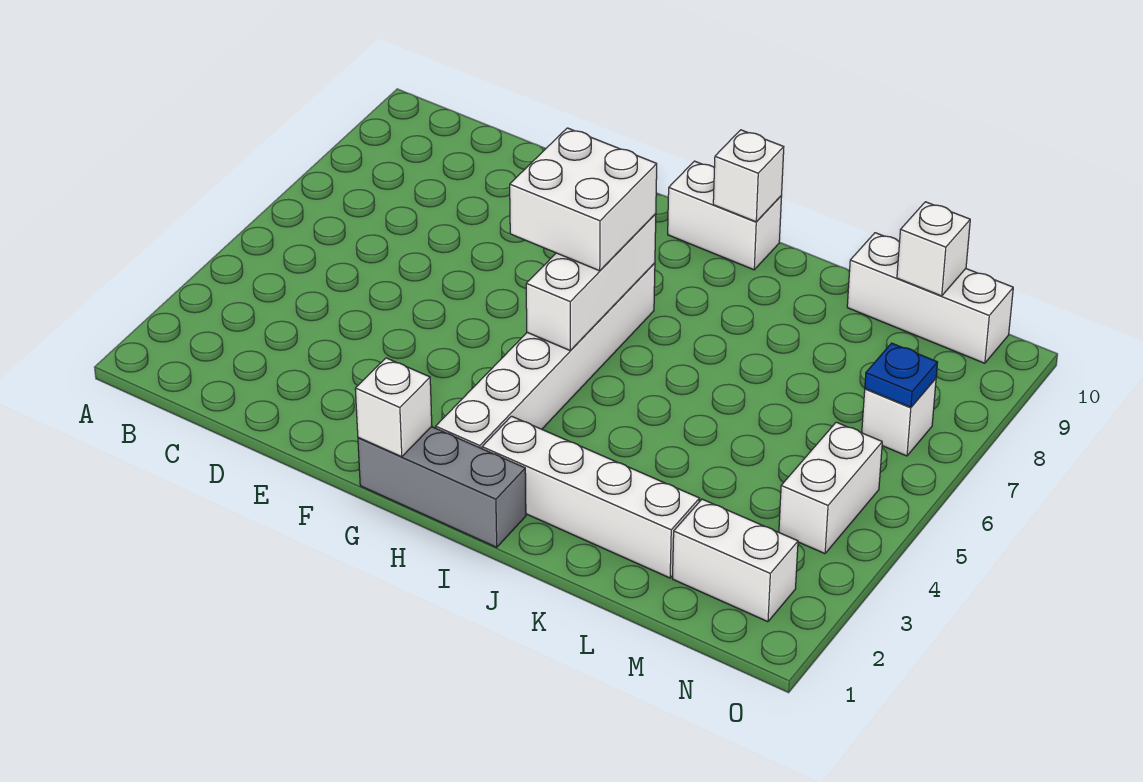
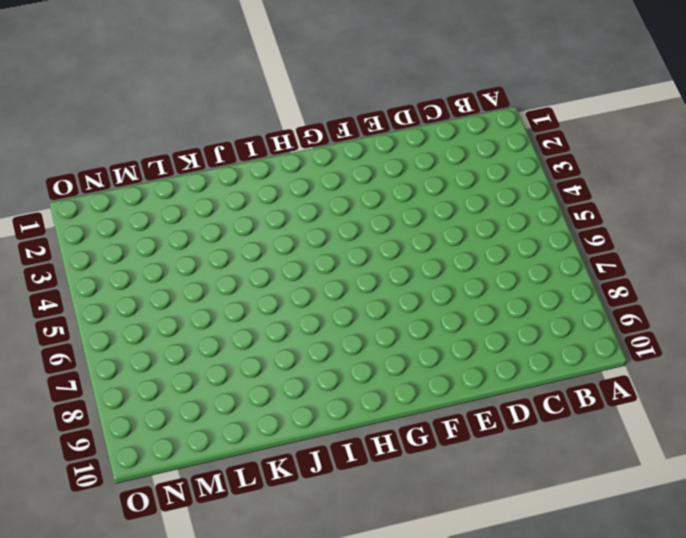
none -> grey 1x3 brick [358,427,526,547]
none -> white 1x6 brick [436,263,655,449]
none -> white 1x2 brick [668,161,782,270]

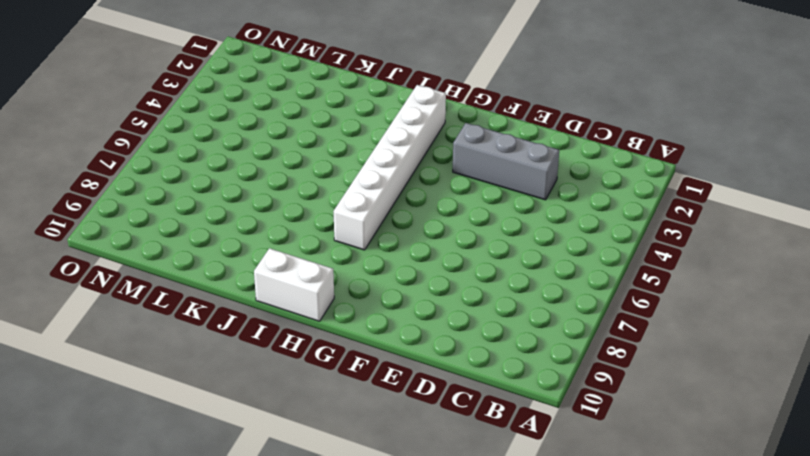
grey 1x3 brick [453,123,559,200] -> grey 1x3 brick moved to [358,427,526,547]
none -> white 1x4 brick [482,416,700,578]
none -> white 1x3 brick [847,233,1013,363]
none -> white 1x2 brick [673,499,798,622]

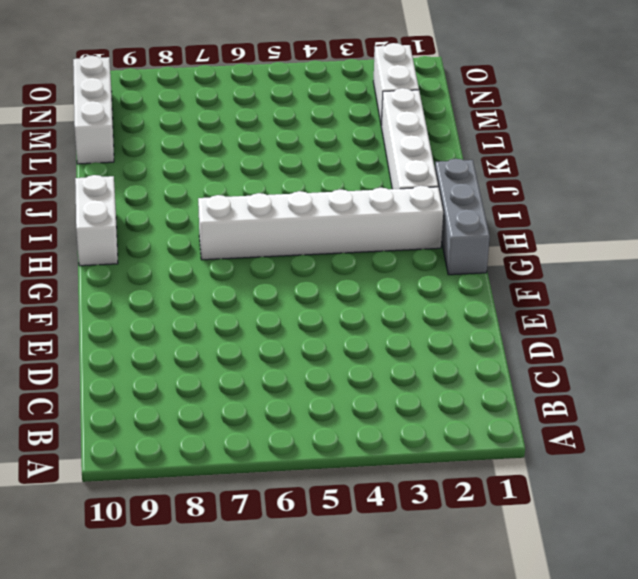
none -> white 1x2 brick [779,422,882,554]
none -> white 1x1 brick [862,379,936,456]
none -> white 1x1 brick [355,358,432,457]

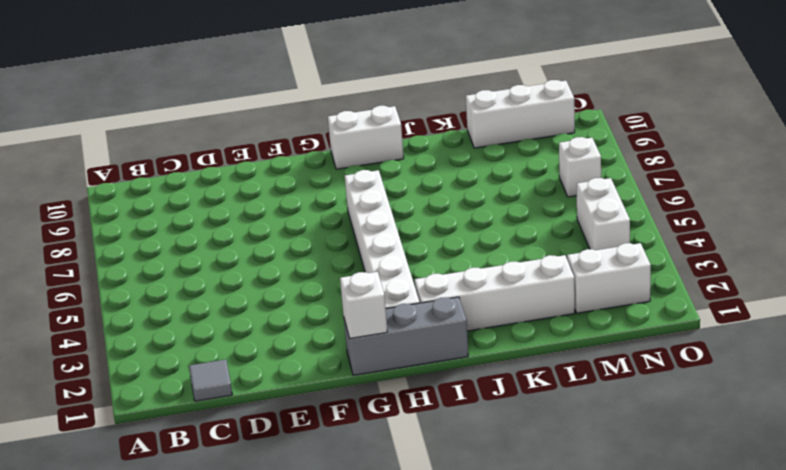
grey 1x1 tile [189,360,232,401] -> none
none -> white 1x3 brick [526,214,656,351]
none -> white 1x1 brick [713,130,784,222]
none -> white 1x1 brick [897,202,970,296]

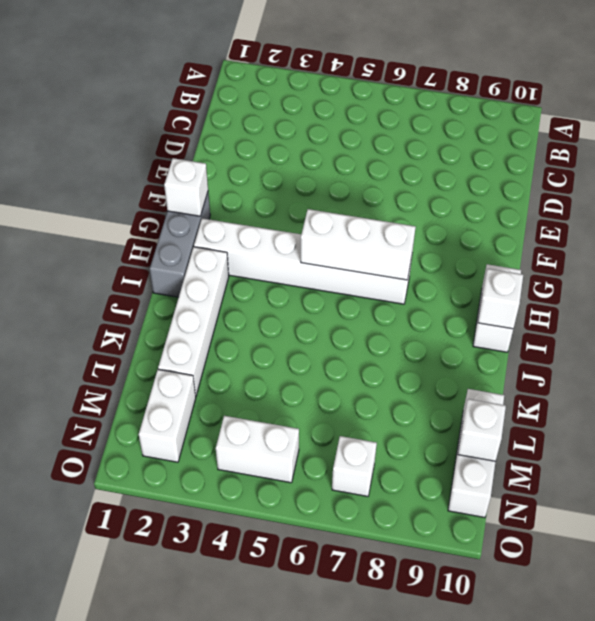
none -> blue 1x1 plate [865,343,938,407]
none -> white 2x2 brick [510,128,657,271]

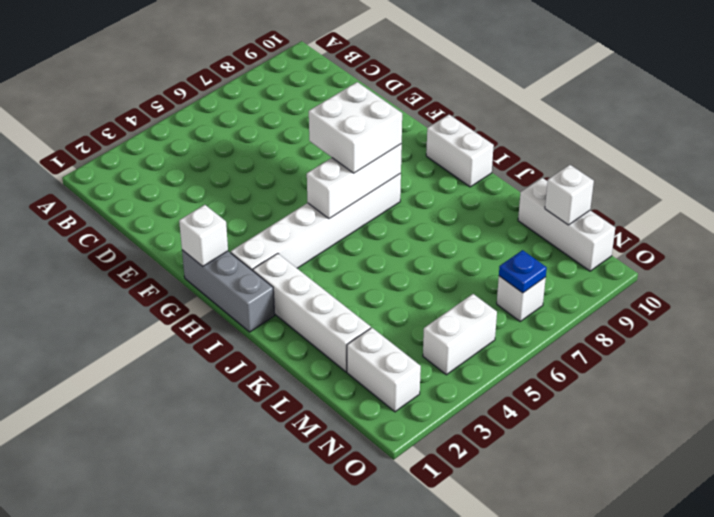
none -> white 1x1 brick [713,130,784,222]

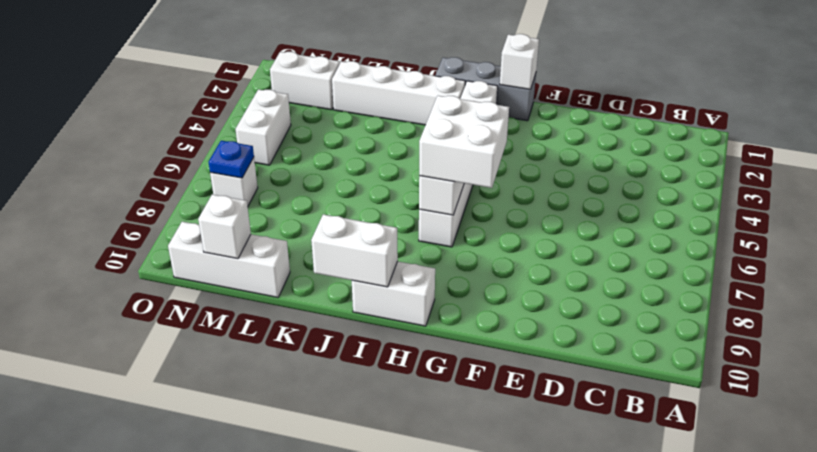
white 1x2 brick [311,214,398,287] -> white 1x1 brick [713,130,784,222]

